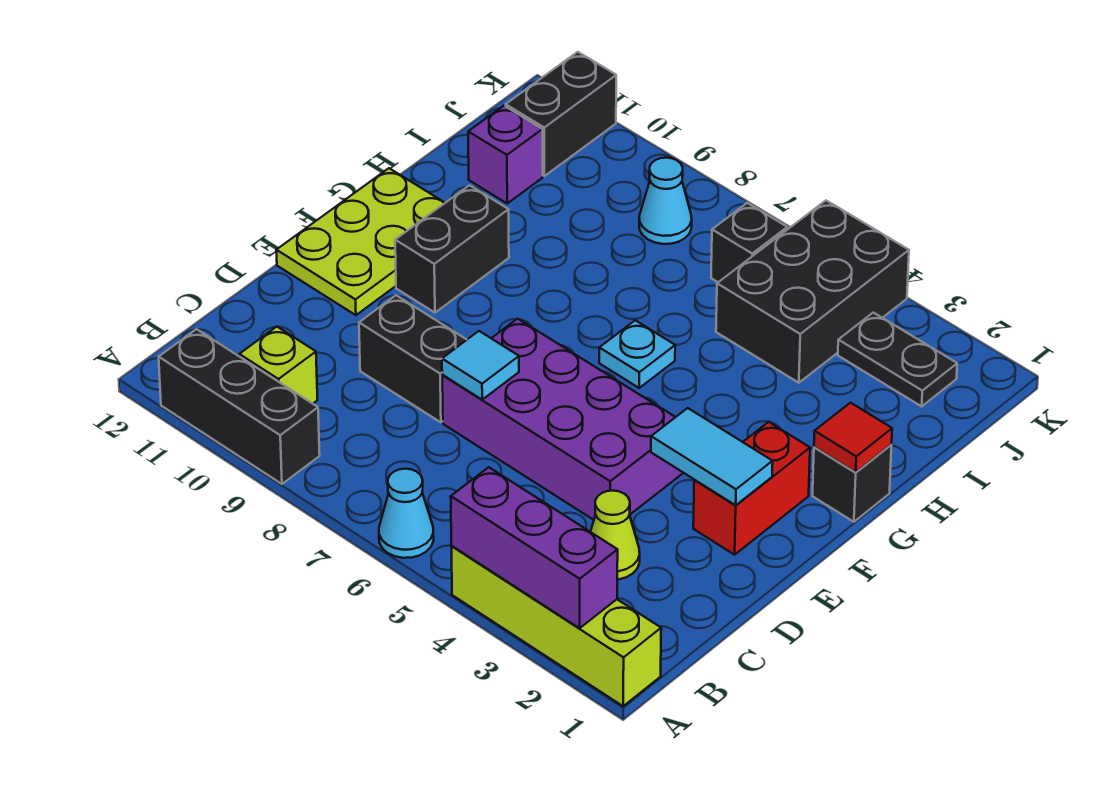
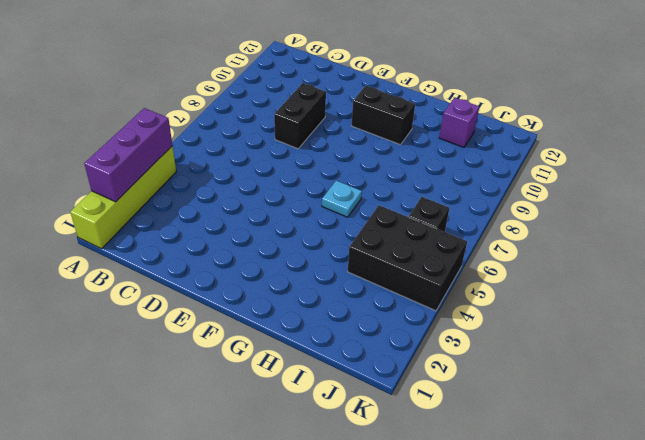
none -> cyan 1x1 cone [379,469,434,558]
none -> black 1x3 brick [159,329,320,484]
none -> lime 1x1 brick [239,327,317,404]

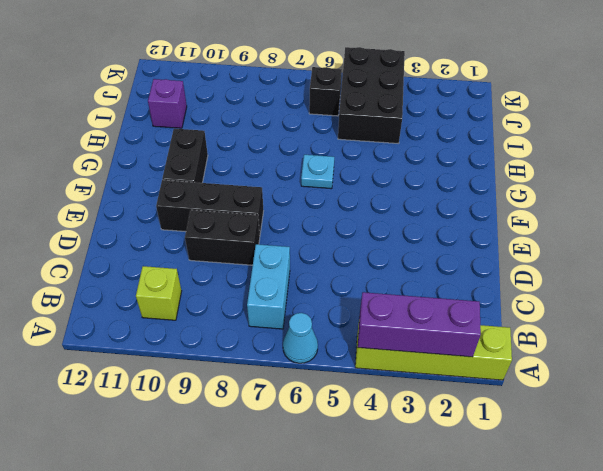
cyan 1x2 brick [247,244,290,329] -> none
black 1x3 brick [156,180,263,235] -> black 1x3 brick moved to [159,329,320,484]
none -> lime 1x1 cone [591,491,640,580]
none -> purple 2x4 brick [442,319,683,520]
none -> red 1x2 brick [693,422,810,555]

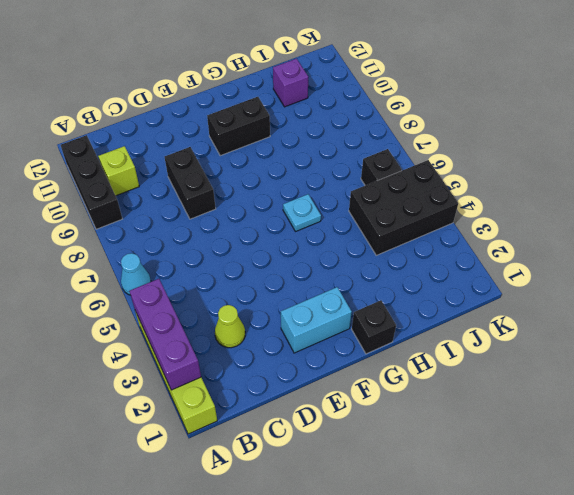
cyan 1x2 brick [281,287,352,353] -> red 1x2 brick [693,422,810,555]
none -> purple 2x4 brick [442,319,683,520]
none -> lime 2x3 plate [276,168,445,315]
none -> black 1x2 plate [838,313,957,406]

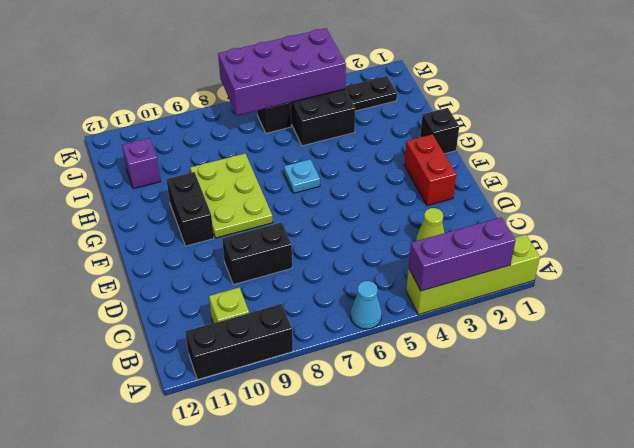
lime 2x3 plate [190,154,273,238] -> lime 2x3 plate moved to [276,168,445,315]
purple 2x4 brick [218,28,346,115] -> purple 2x4 brick moved to [442,319,683,520]
none -> cyan 1x1 cone [639,158,692,244]
none -> black 1x2 brick [506,52,616,176]
none -> cyan 1x1 tile [442,331,519,400]

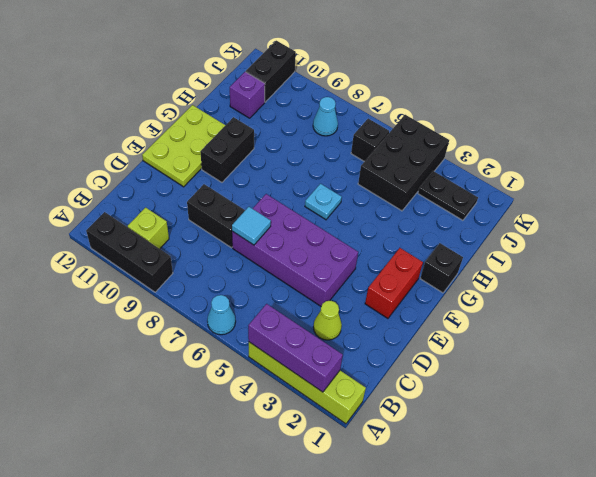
none -> cyan 1x2 tile [651,408,773,505]
none -> red 1x1 tile [814,403,892,473]

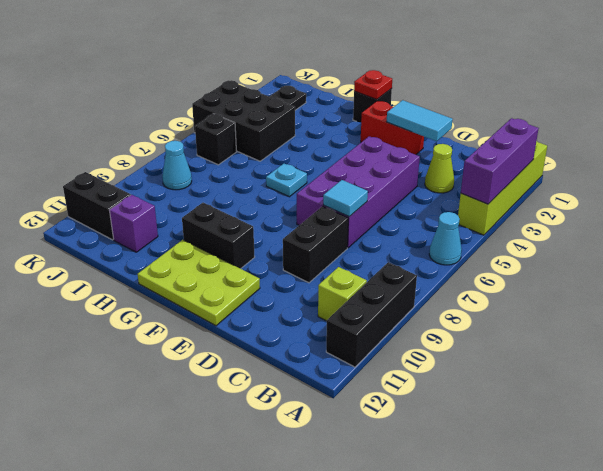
cyan 1x2 tile [387,100,453,141] -> cyan 1x2 tile turned to [651,408,773,505]
red 1x1 plate [354,70,392,100] -> red 1x1 tile [814,403,892,473]

